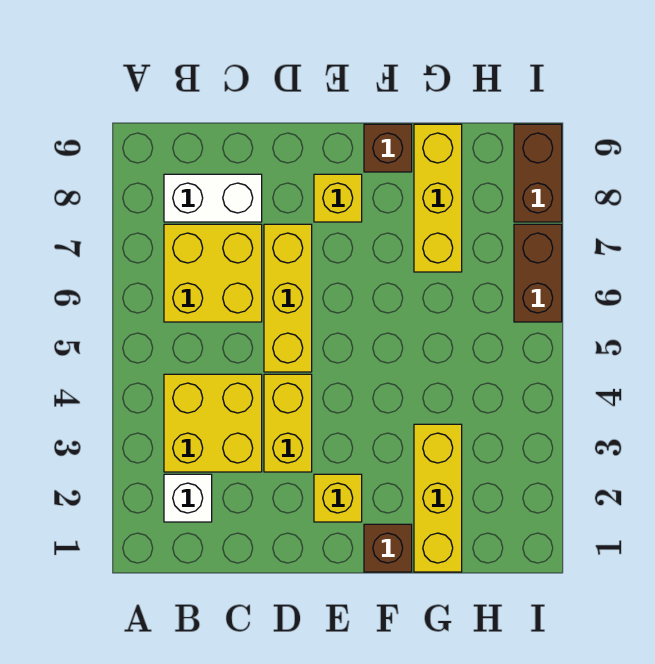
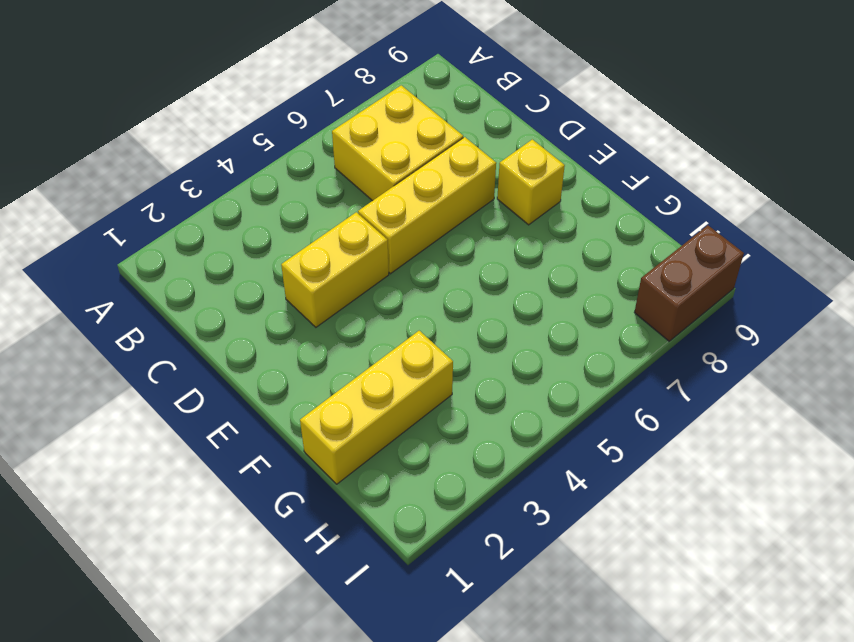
none -> white 1x1 brick [164,474,212,522]
none -> yellow 2x2 brick [164,374,262,472]
none -> white 1x2 brick [164,174,262,222]

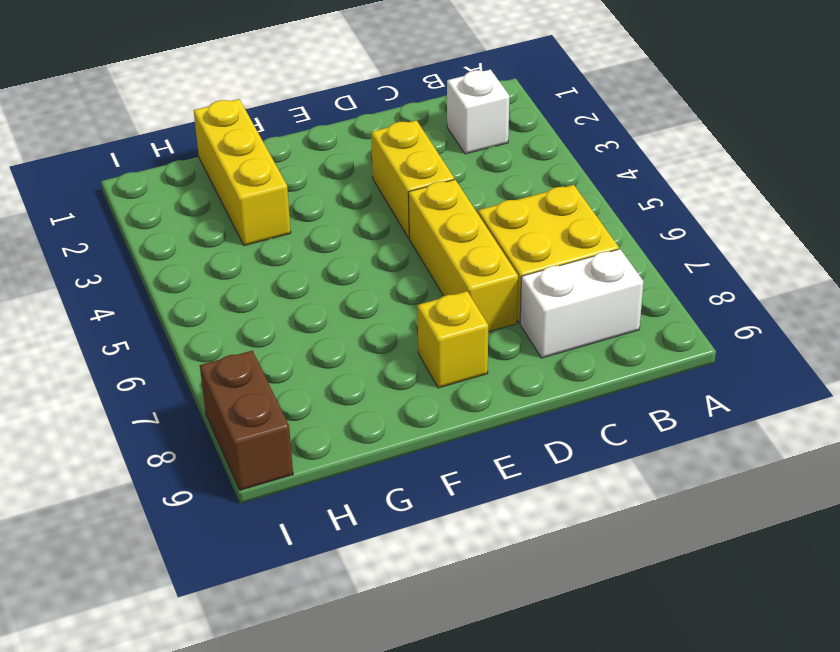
none -> yellow 2x2 brick [164,374,262,472]
none -> yellow 1x1 brick [314,474,362,522]
none -> brown 1x1 brick [364,524,412,572]

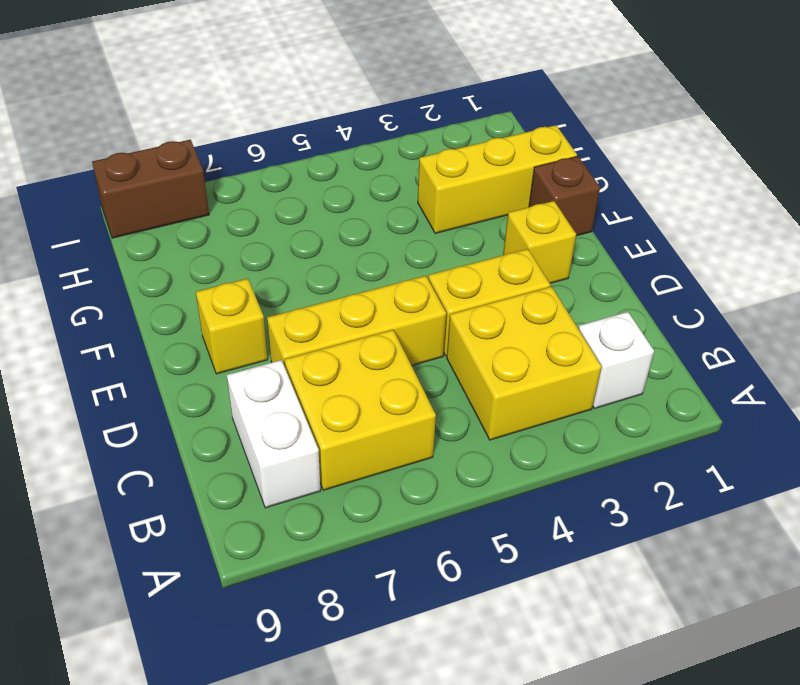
none -> brown 1x1 brick [364,124,412,172]
none -> yellow 1x3 brick [414,124,462,272]
none -> brown 1x2 brick [514,224,562,322]

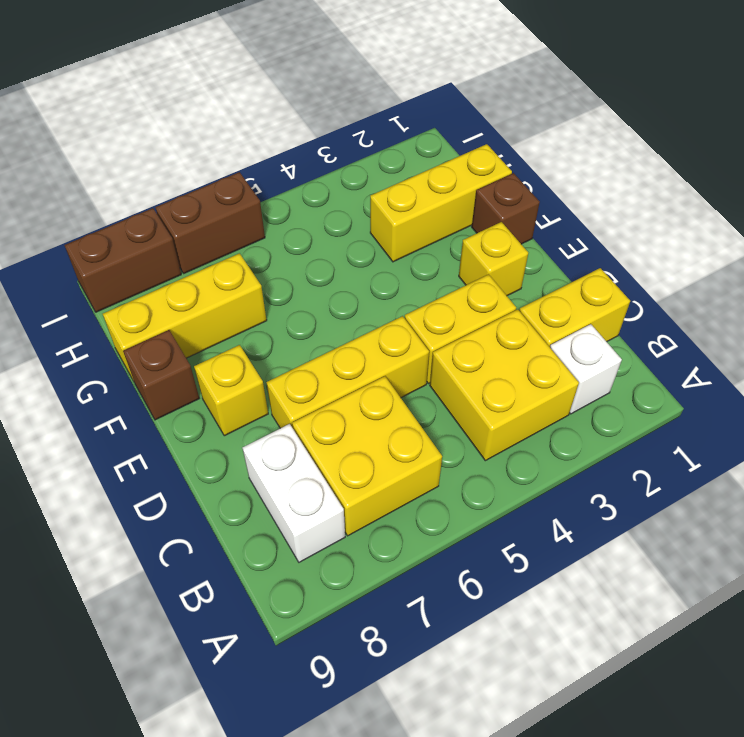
yellow 1x2 brick [519,268,630,347] -> none

